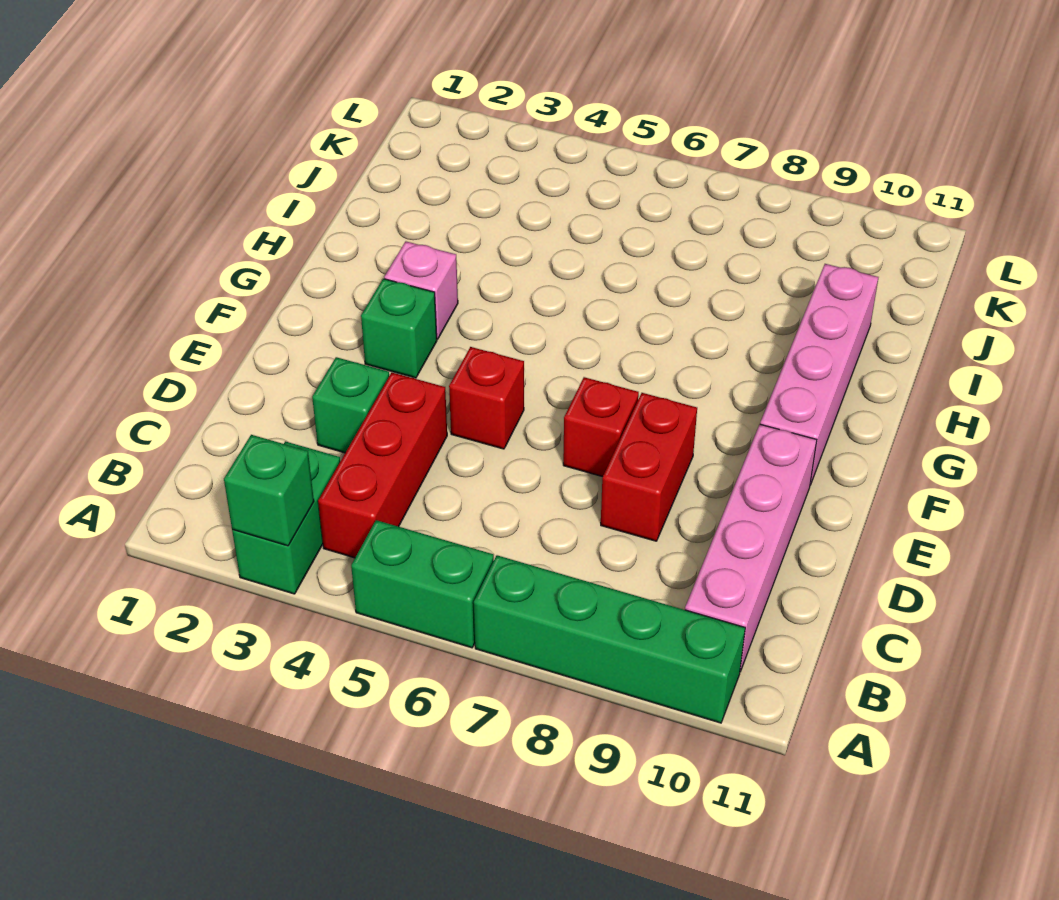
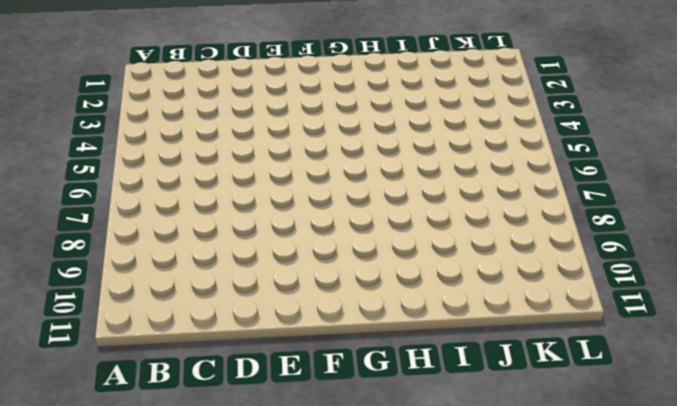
none -> green 1x2 brick [232,441,340,594]
none -> green 1x2 brick [351,520,494,648]
none -> green 1x4 brick [474,555,745,723]

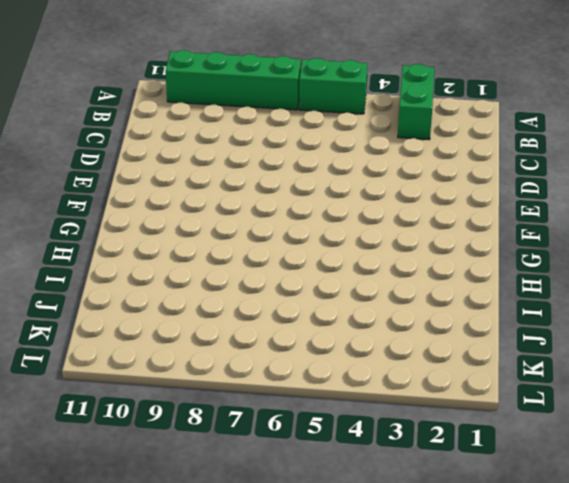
none -> red 1x3 brick [318,373,447,558]
none -> pink 1x4 brick [685,424,817,672]
none -> green 1x1 brick [312,357,389,453]

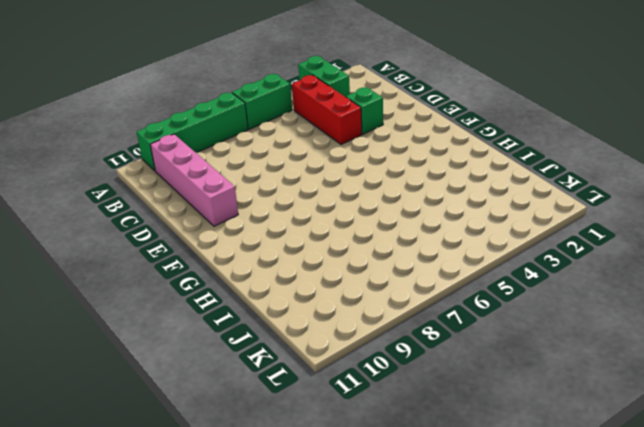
none -> red 1x2 brick [601,393,697,541]
none -> red 1x1 brick [449,347,524,449]
none -> red 1x1 brick [563,377,639,477]

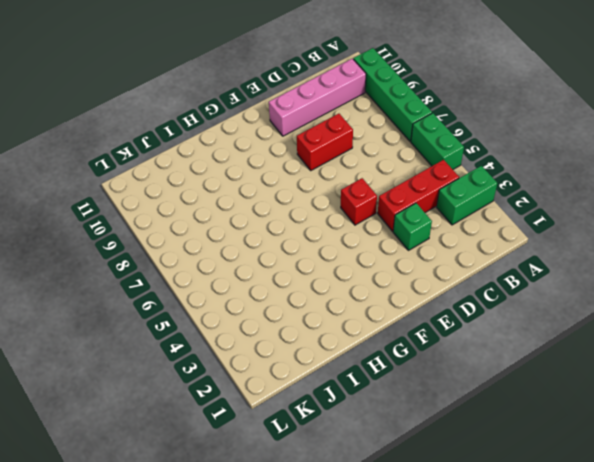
none -> red 1x1 brick [563,377,639,477]
none -> green 1x1 brick [361,279,437,378]
none -> pink 1x4 brick [760,264,878,485]

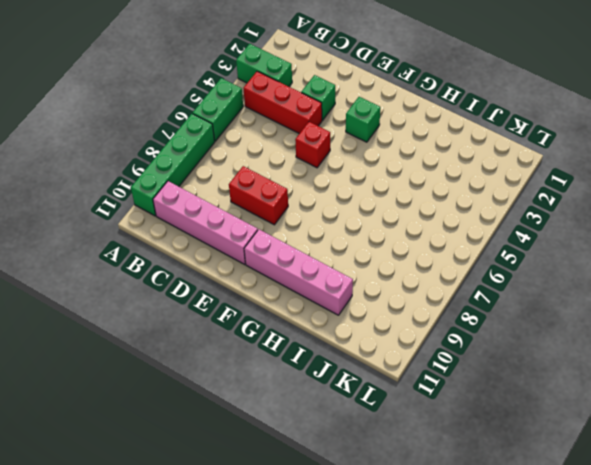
none -> red 1x1 brick [563,377,639,477]
none -> pink 1x1 brick [384,242,458,339]
none -> green 1x1 brick [224,435,314,546]

